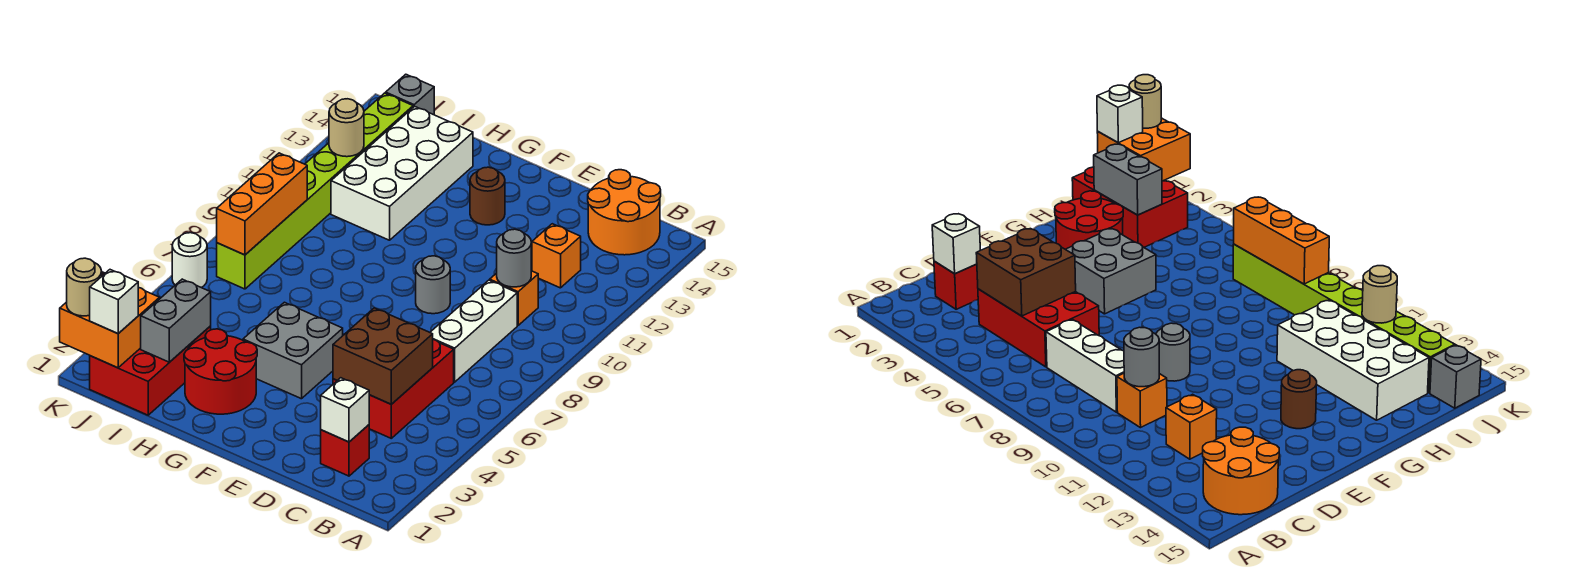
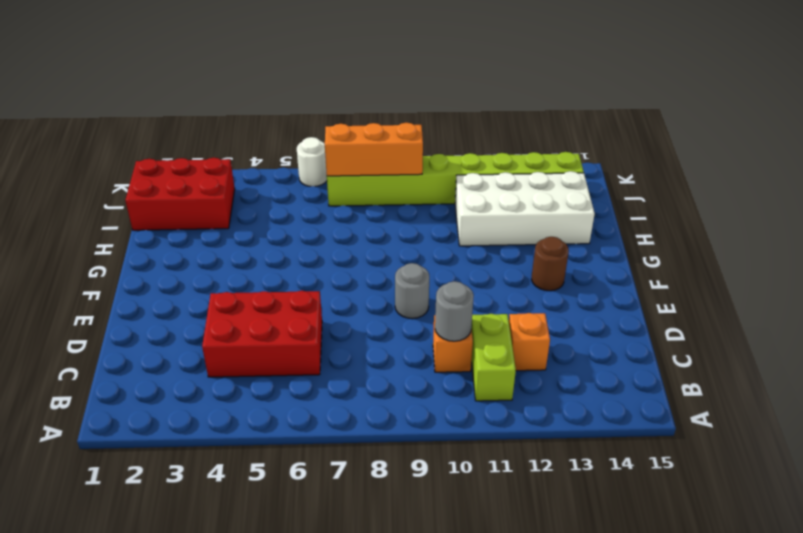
lime 1x2 brick [471,314,516,401] -> none
none -> orange 2x2 round brick [588,170,661,255]
none -> red 1x1 brick [321,425,369,476]
none -> white 1x3 brick [430,280,517,382]

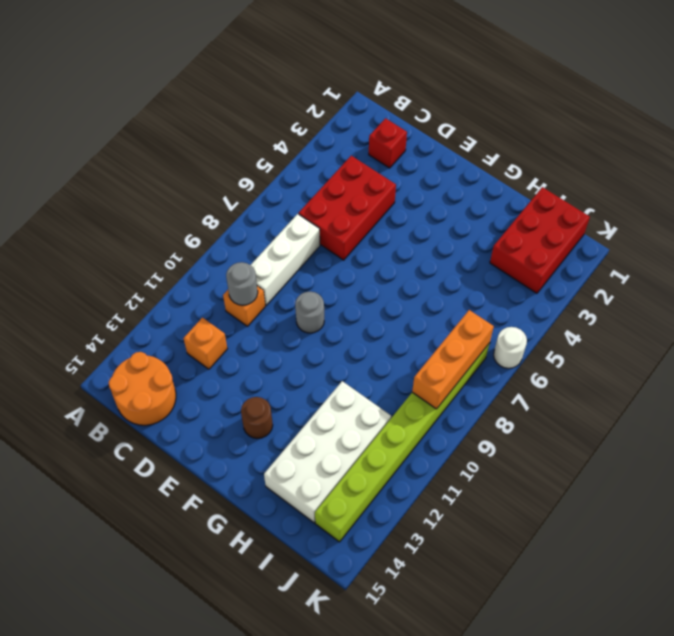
none -> grey 2x2 brick [243,302,343,399]
none -> red 2x2 round brick [184,329,257,414]
none -> grey 1x1 brick [386,74,434,115]

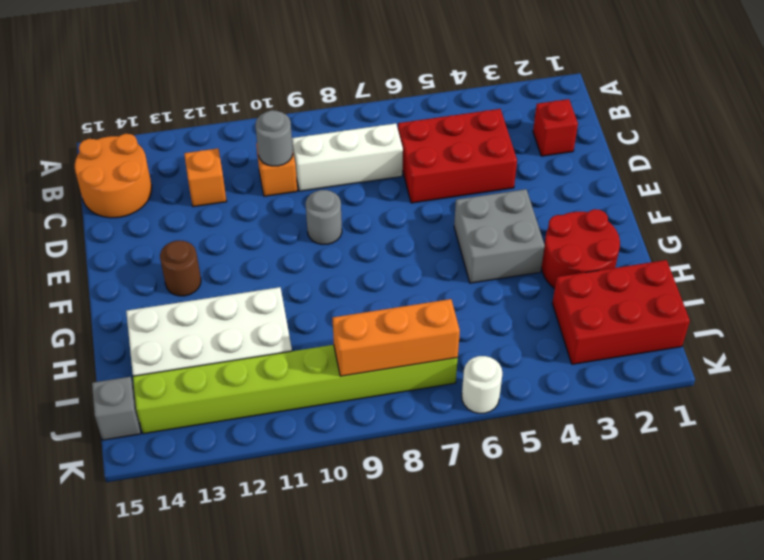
none -> white 1x1 brick [321,378,369,442]
none -> brown 2x2 brick [333,308,433,404]
none -> grey 1x2 brick [141,279,211,362]

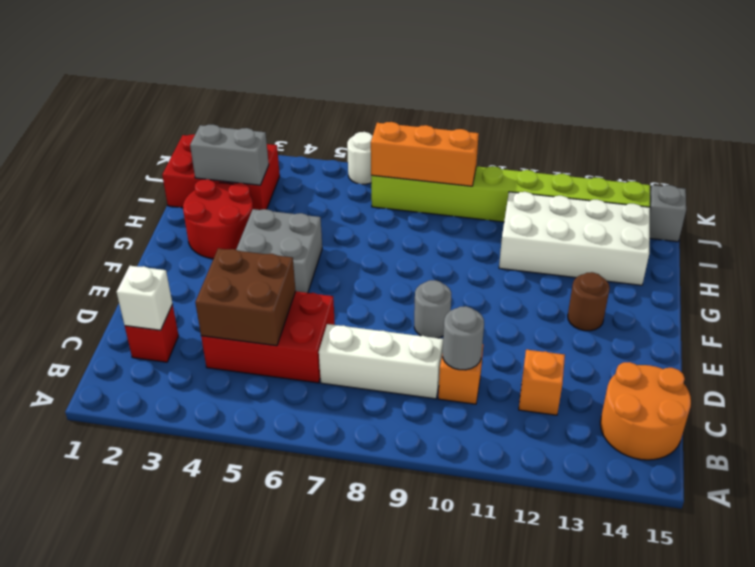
none -> orange 2x2 brick [60,272,160,368]
none -> tan 1x1 round brick [329,99,364,157]
none -> white 1x1 brick [90,270,138,334]

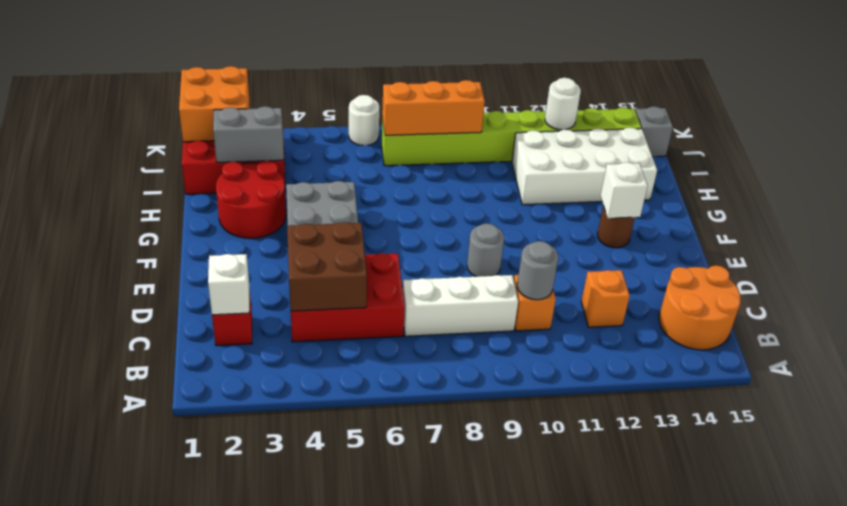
white 1x1 brick [601,162,648,218] -> white 1x1 brick moved to [90,270,138,334]
white 1x1 round brick [545,78,581,130] -> tan 1x1 round brick [329,99,364,157]
none -> tan 1x1 round brick [67,258,102,316]

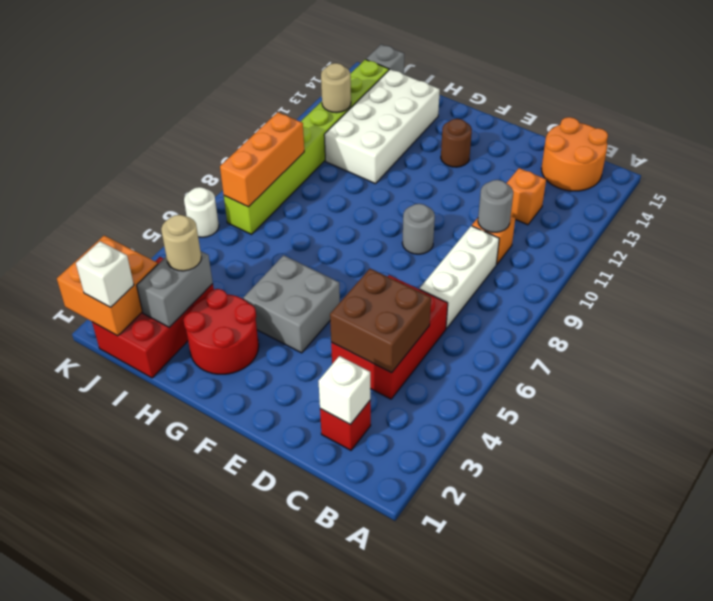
tan 1x1 round brick [161,215,201,271] -> tan 1x1 round brick moved to [67,258,102,316]

